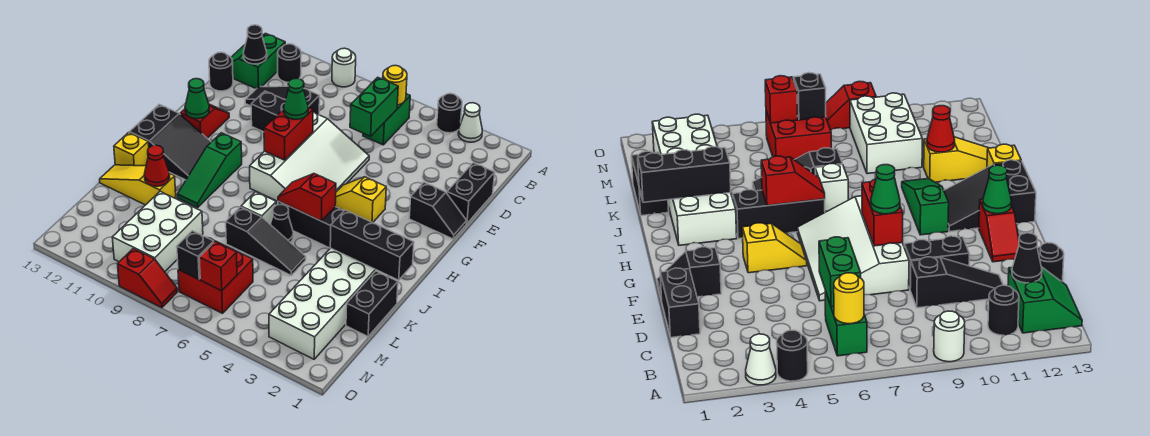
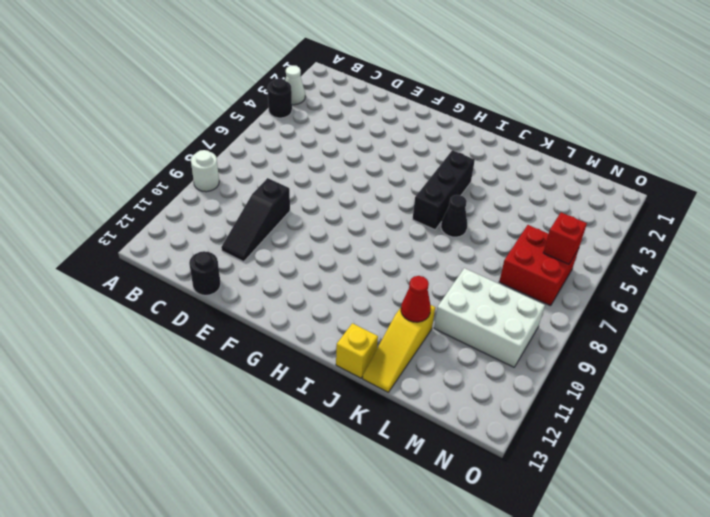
none -> green 1x2 brick [363,94,410,145]
none -> black 1x1 round brick [278,44,301,82]
none -> green 2x2 slope [231,33,285,89]
none -> black 1x2 brick [447,163,495,224]

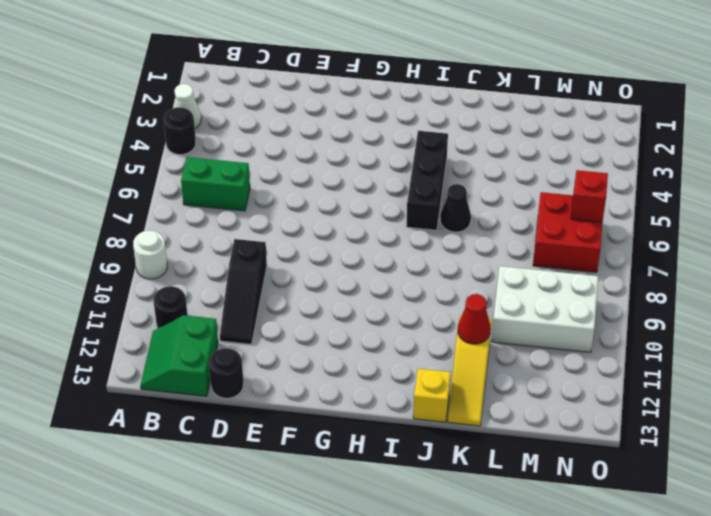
green 2x2 slope [141,315,218,396] -> green 2x2 slope turned to [231,33,285,89]
none -> black 1x2 brick [447,163,495,224]
none -> white 3x4 slope [250,112,369,201]
none -> black 1x2 brick [251,91,285,132]
none -> black 1x2 slope [409,182,467,239]

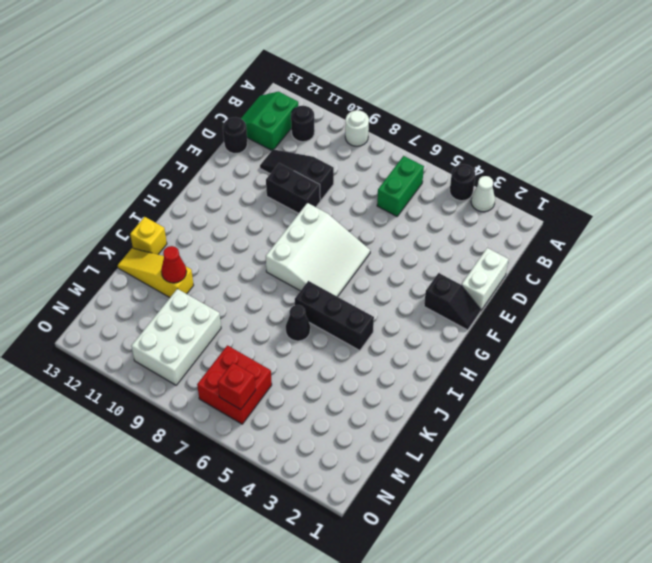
white 1x2 brick [461,248,508,311] -> black 1x2 brick [447,163,495,224]
white 3x3 slope [266,203,370,297] -> white 3x4 slope [250,112,369,201]
none -> red 1x2 slope [181,104,229,138]
none -> yellow 1x2 slope [335,177,386,223]
none -> green 1x3 slope [177,133,242,207]
none -> black 2x3 slope [129,104,211,180]

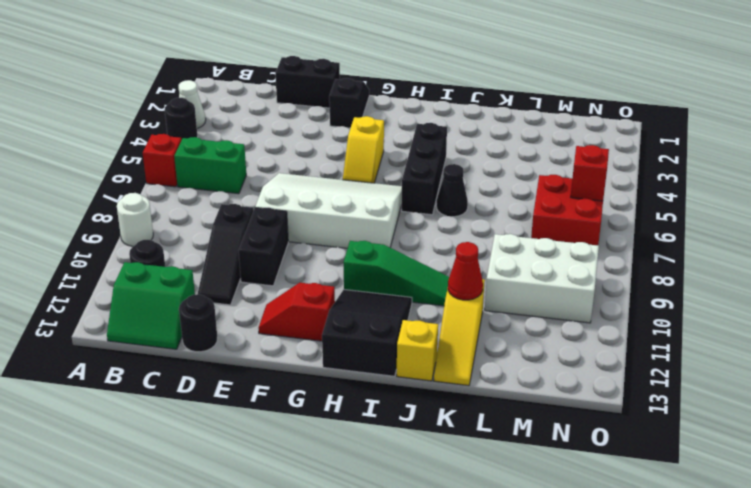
red 1x1 brick [143,134,181,187] -> none
none -> white 2x6 brick [269,248,388,359]
none -> white 1x1 brick [241,192,276,224]
none -> black 1x2 brick [346,271,398,336]
none -> black 1x3 slope [226,207,306,275]

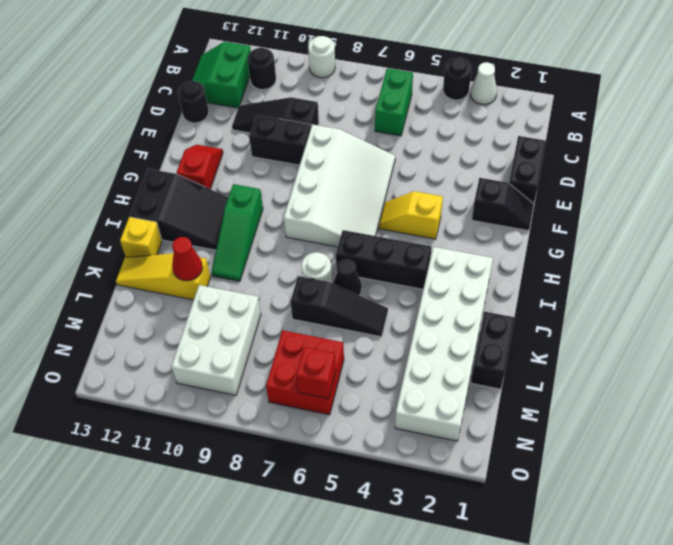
white 1x1 round brick [301,252,332,283] -> white 1x1 brick [241,192,276,224]
none -> red 1x2 slope [118,248,177,308]
none -> yellow 1x1 round brick [383,65,407,105]
none -> green 1x2 brick [350,77,398,136]
none -> black 1x1 cone [243,25,267,64]

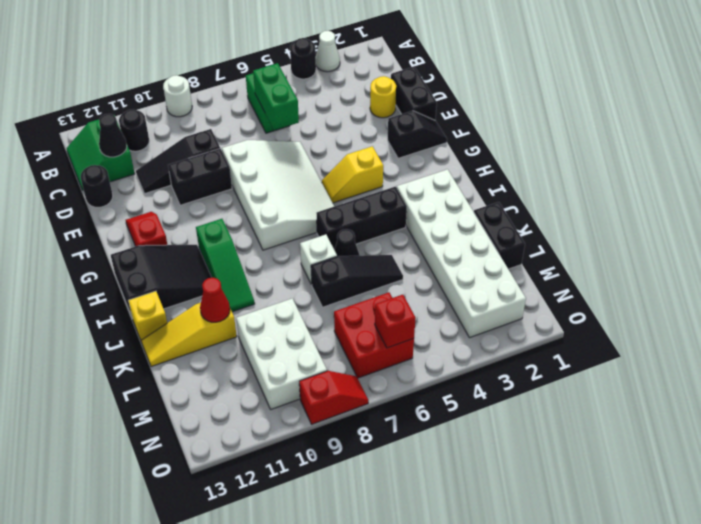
yellow 1x1 round brick [370,76,396,118] -> yellow 1x1 round brick moved to [383,65,407,105]
none -> red 1x2 brick [264,107,313,160]
none -> green 1x1 cone [185,79,209,119]
none -> red 1x2 slope [278,174,336,221]
none -> black 1x3 brick [330,210,414,280]

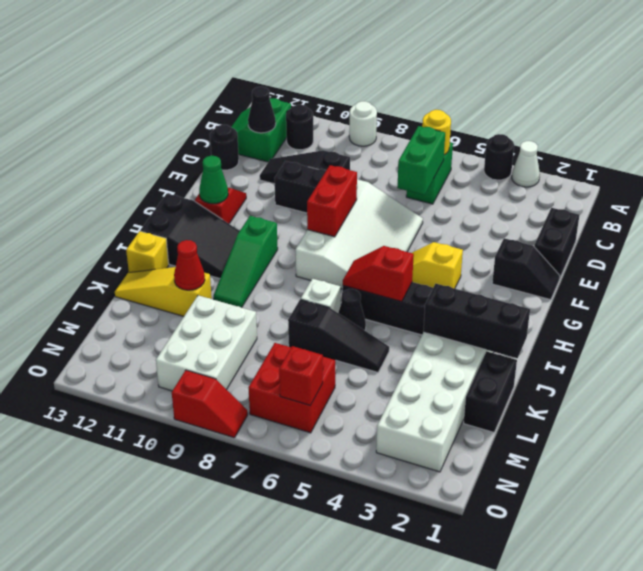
none -> black 1x1 brick [177,231,214,279]
none -> green 1x1 cone [284,78,308,119]

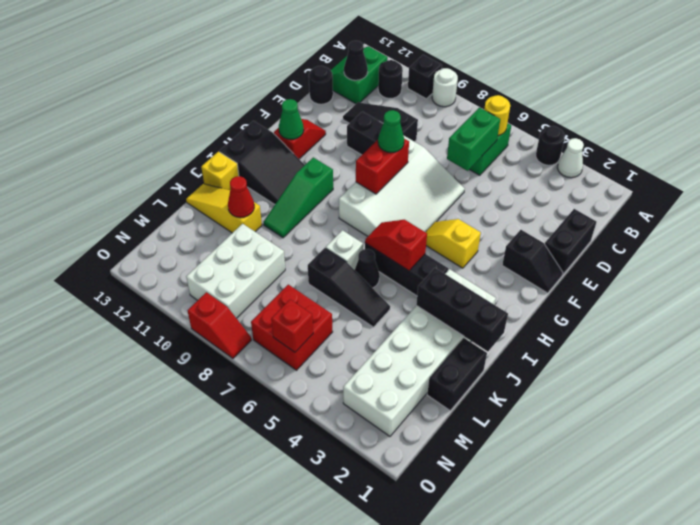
black 1x1 brick [408,55,442,99] -> black 1x1 brick moved to [177,231,214,279]

